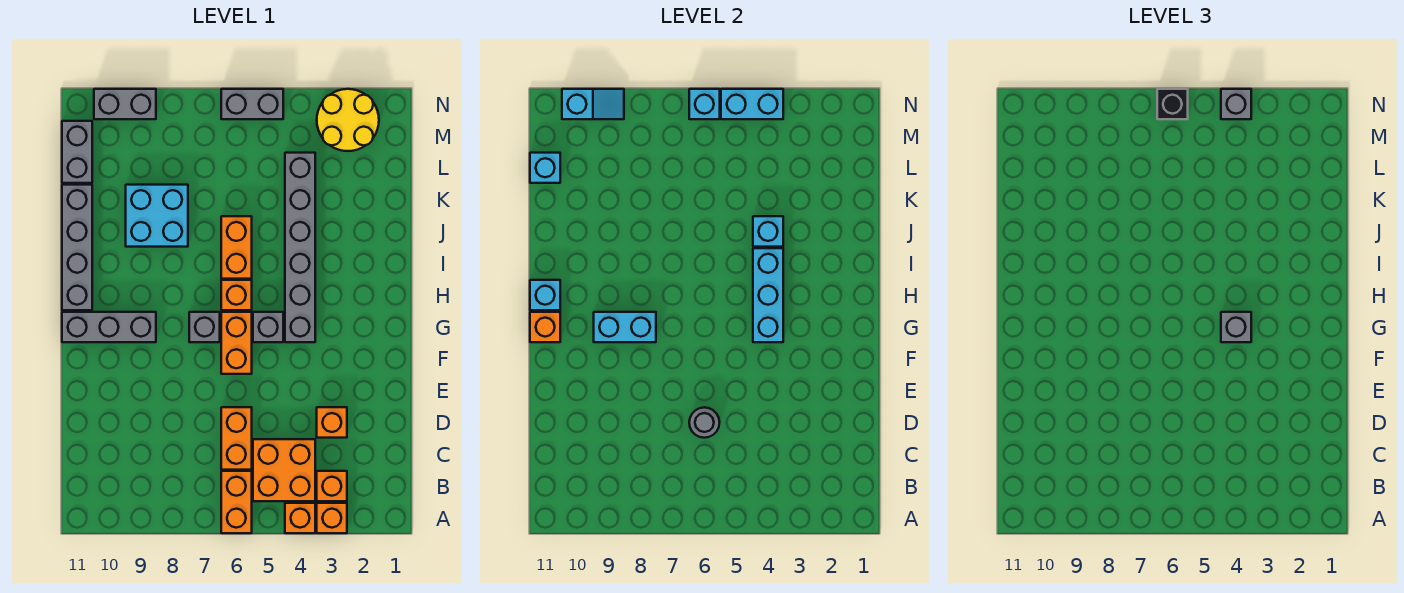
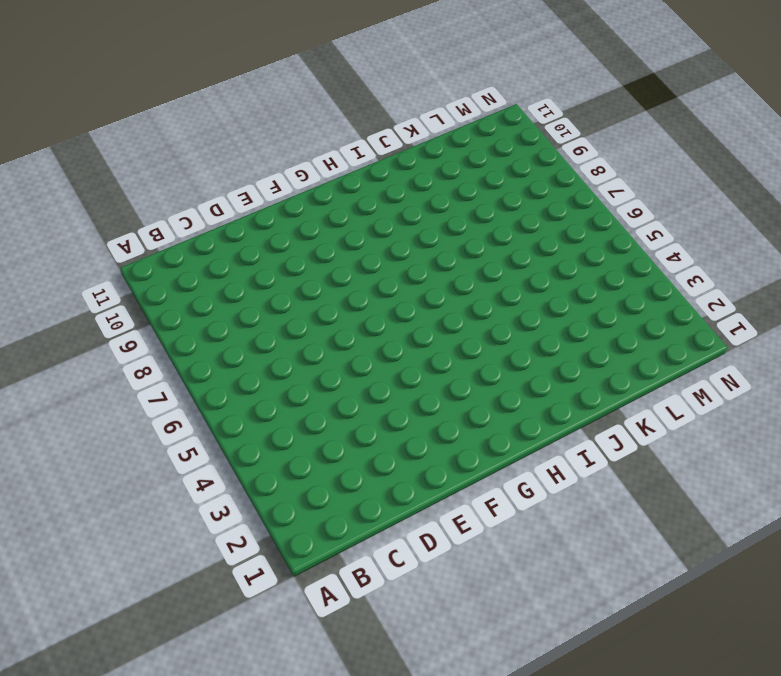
none -> orange 1x1 brick [317,503,347,533]
none -> orange 1x1 brick [285,503,315,533]
none -> orange 1x2 brick [221,471,252,533]
none -> orange 1x1 brick [317,471,347,501]

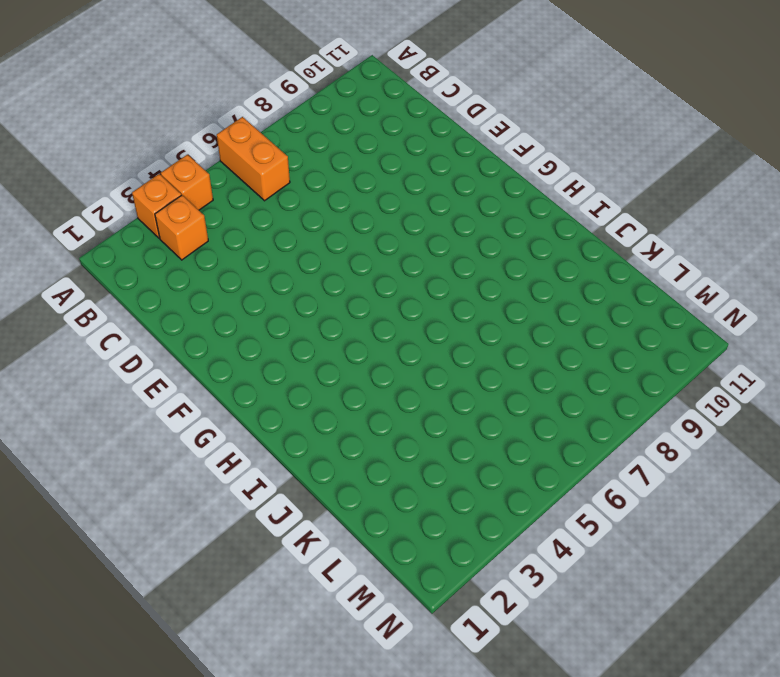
none -> orange 2x2 brick [253,439,315,501]
none -> orange 1x2 brick [221,407,252,470]
none -> orange 1x1 brick [317,407,347,438]
none -> orange 1x2 brick [221,312,252,374]

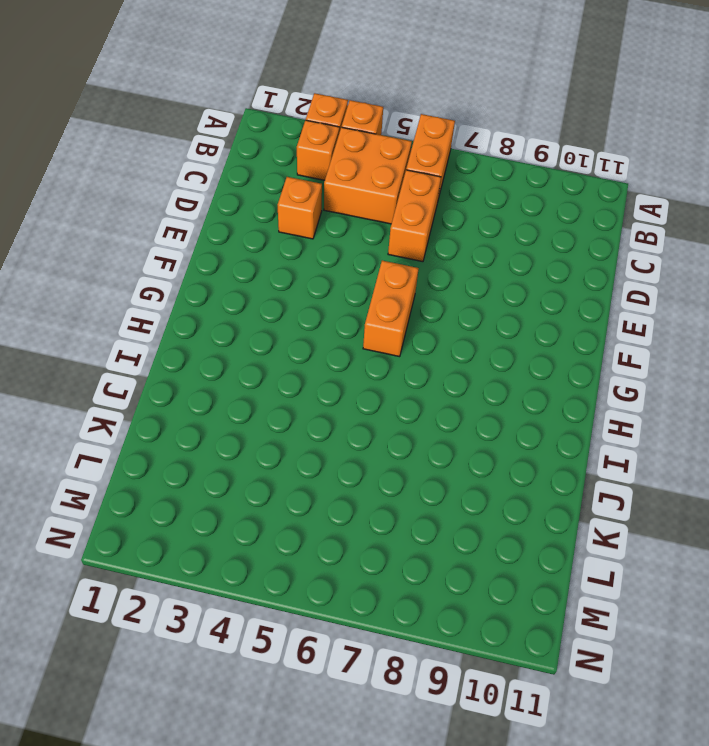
none -> grey 1x6 brick [285,153,315,342]
none -> grey 1x1 brick [253,312,283,342]
none -> grey 1x1 brick [189,312,220,342]
none -> grey 1x3 brick [62,312,156,342]

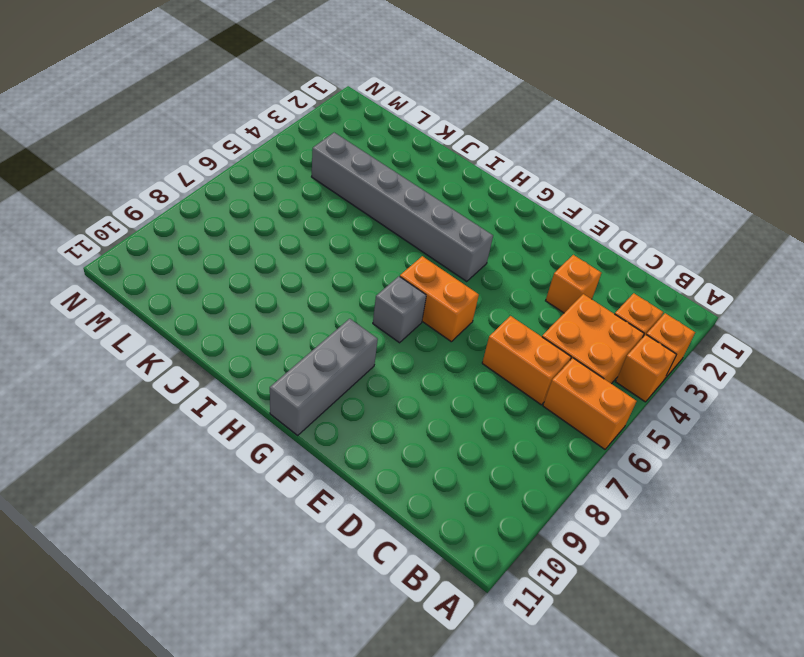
none -> grey 1x1 brick [253,312,283,342]
none -> orange 1x1 brick [221,280,252,310]
none -> grey 1x4 brick [62,185,92,310]
none -> orange 1x2 brick [221,216,252,279]

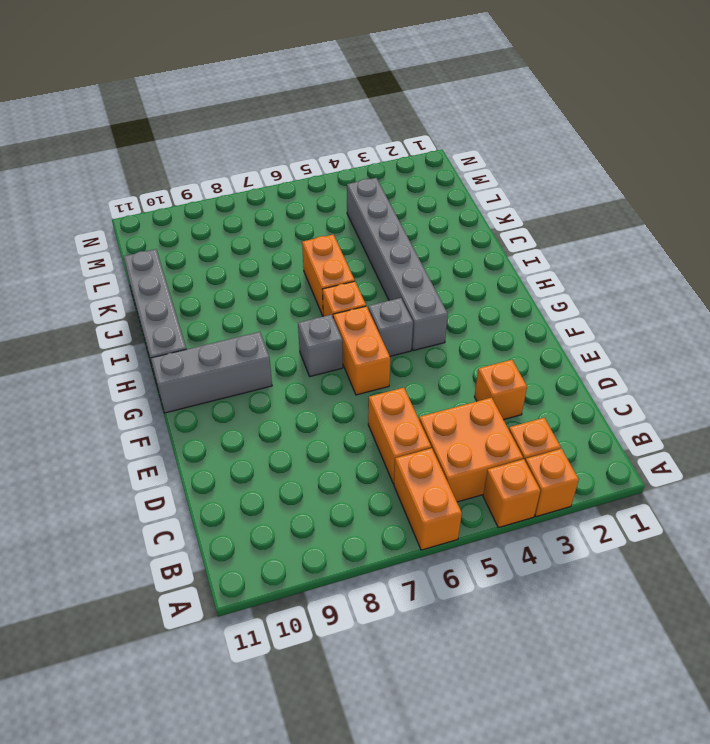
none -> cyan 2x2 brick [126,185,188,247]
none -> grey 1x2 brick [62,121,92,183]
none -> yellow 2x2 round brick [317,89,379,151]
none -> grey 1x2 brick [221,89,283,119]

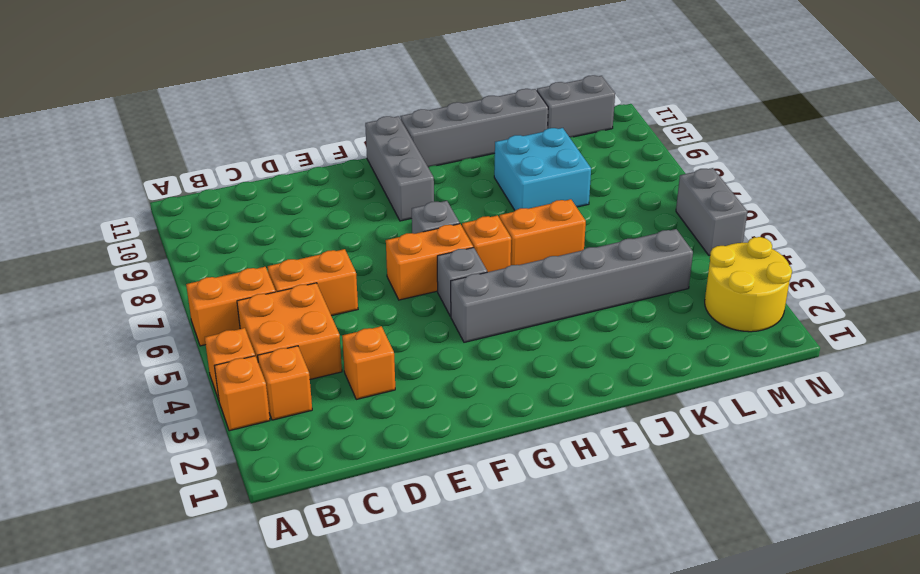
none -> grey 1x2 brick [94,89,156,119]
none -> grey 1x1 round brick [689,407,720,438]
none -> cyan 1x3 brick [753,248,783,342]
none -> cyan 1x2 brick [594,312,656,342]

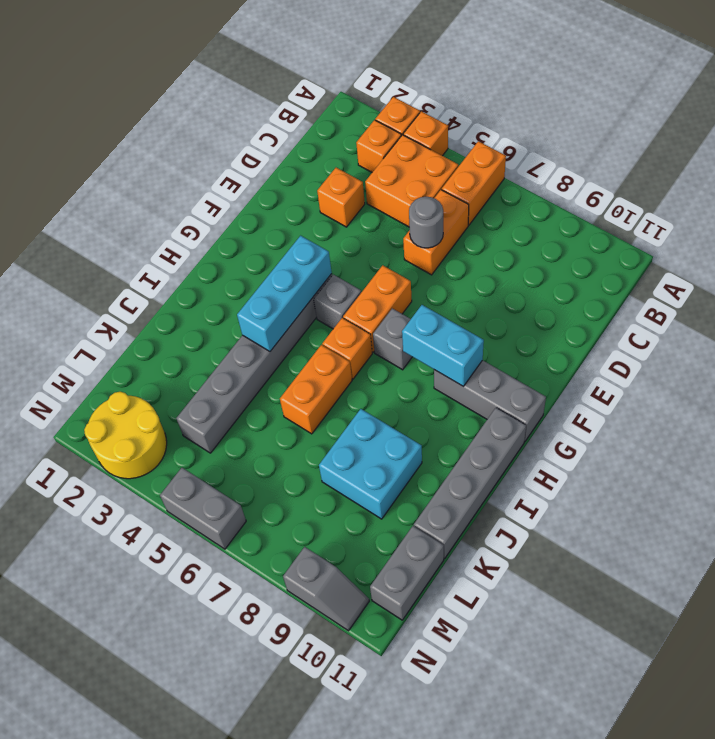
grey 1x2 slope [283,547,369,631] -> grey 1x2 brick [94,89,156,119]
none -> orange 1x1 brick [530,312,560,342]
none -> cyan 1x1 brick [530,280,560,310]
none -> cyan 1x1 brick [753,216,783,247]
none -> cyan 1x1 brick [530,153,560,183]

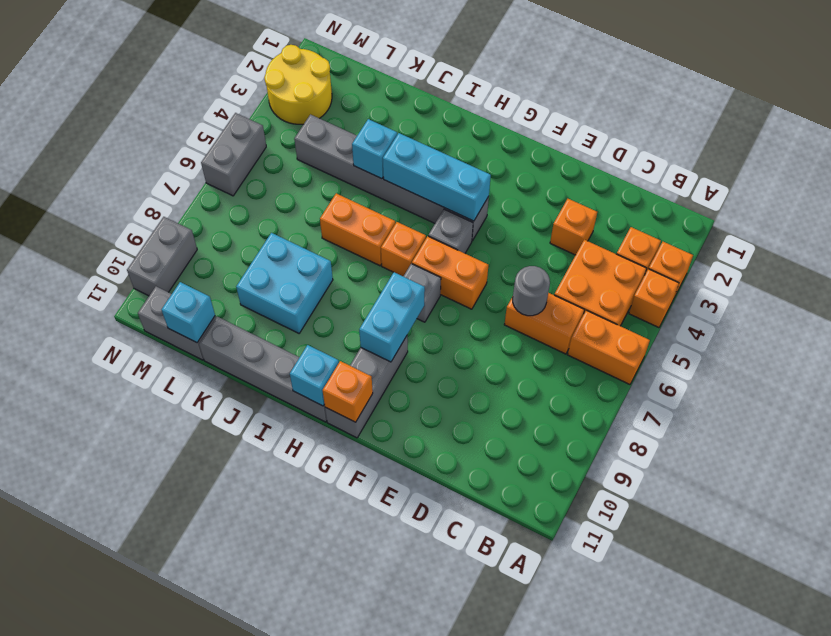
none -> cyan 1x2 brick [721,89,783,119]
none -> cyan 1x1 brick [689,89,720,119]
none -> cyan 1x2 slope [562,89,624,119]
none -> grey 1x1 brick [1221,312,1251,342]

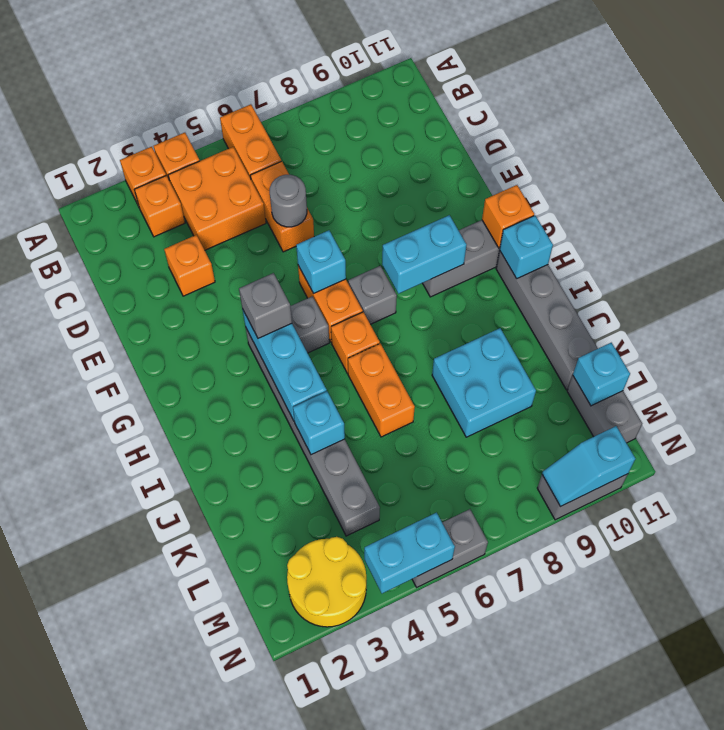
cyan 1x1 brick [296,230,346,294] -> cyan 1x1 brick moved to [689,89,720,119]
none -> grey 1x1 brick [1221,89,1251,119]
none -> black 1x1 brick [1157,89,1188,119]

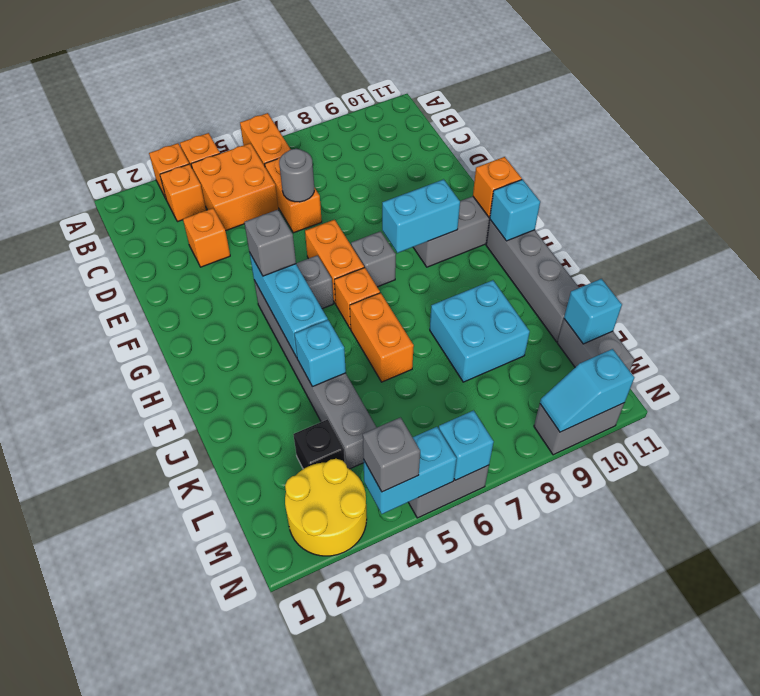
black 1x1 brick [293,419,345,469] -> black 1x1 brick moved to [1157,89,1188,119]

